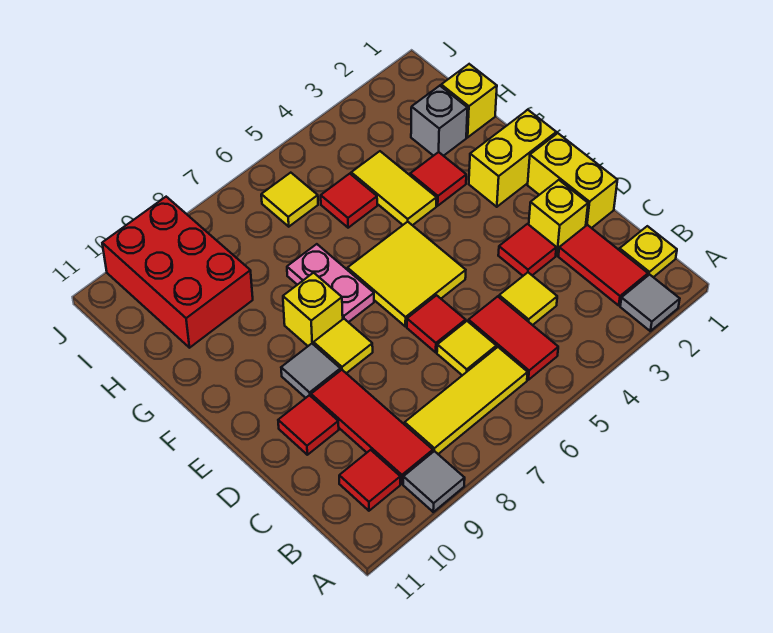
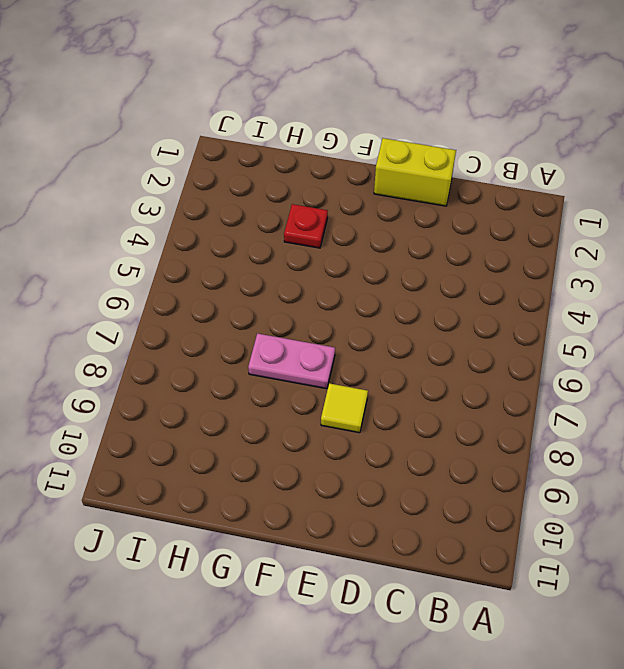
red 1x1 plate [284,204,328,248] -> red 1x1 tile [410,152,466,206]
none -> grey 1x1 tile [620,274,680,331]
none -> grey 1x1 tile [403,451,465,512]
none -> yellow 1x1 plate [620,226,677,277]

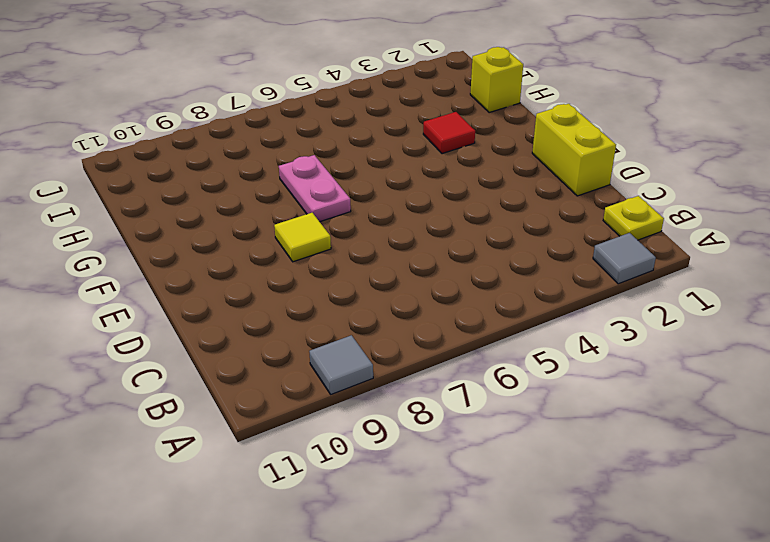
none -> red 1x2 tile [558,225,648,306]
none -> red 1x2 tile [468,296,558,380]
none -> yellow 1x3 tile [405,347,528,454]

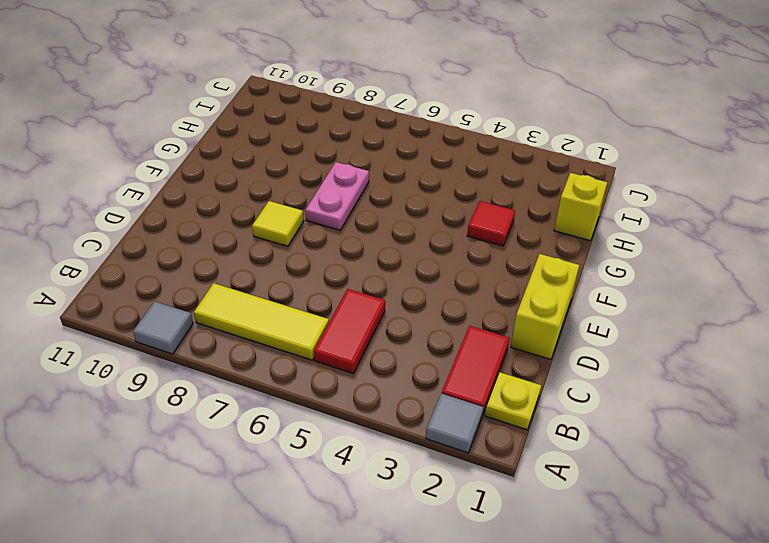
none -> red 1x3 tile [311,370,433,484]
none -> red 1x1 tile [339,450,400,511]
none -> yellow 1x1 tile [499,273,557,325]

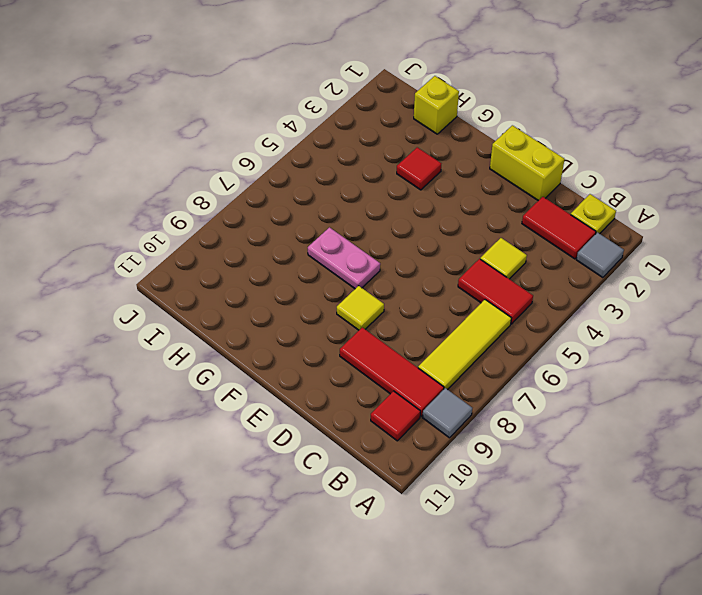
none -> yellow 1x1 tile [437,321,496,375]
none -> yellow 1x1 brick [529,180,588,255]
none -> red 1x1 tile [498,224,556,276]

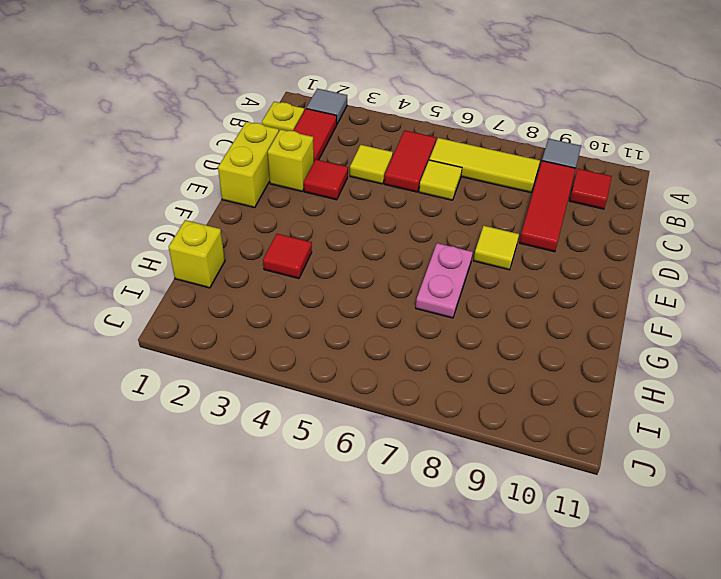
none -> red 1x1 tile [407,295,466,352]
none -> red 1x1 tile [278,395,339,455]
none -> yellow 2x2 tile [347,222,466,326]

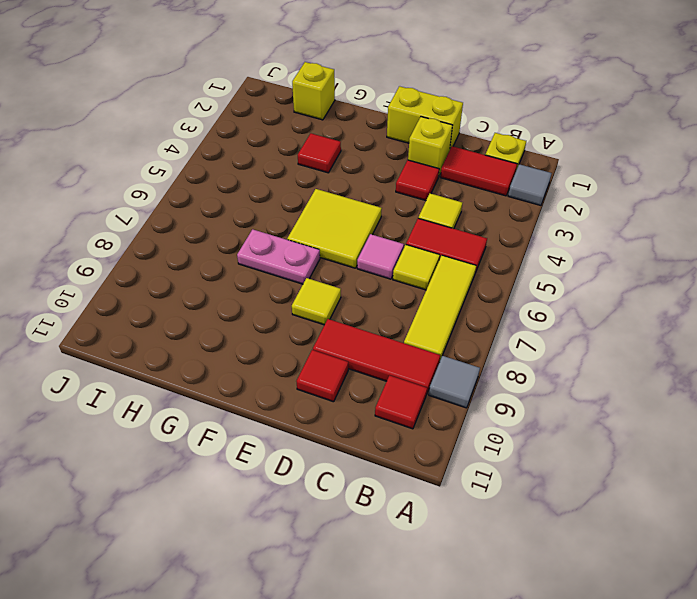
pink 1x1 tile [357,234,404,279] -> red 1x1 tile [407,295,466,352]
none -> grey 1x1 tile [281,344,341,398]
none -> yellow 1x2 brick [469,110,556,207]
none -> yellow 1x1 brick [283,273,343,346]

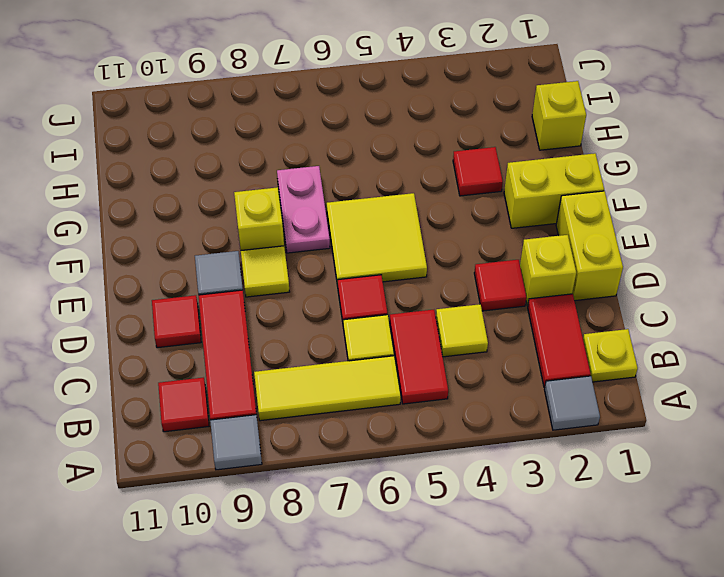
none -> yellow 1x2 tile [351,151,437,225]
none -> grey 1x1 brick [411,86,468,156]
none -> red 1x1 tile [321,174,377,228]

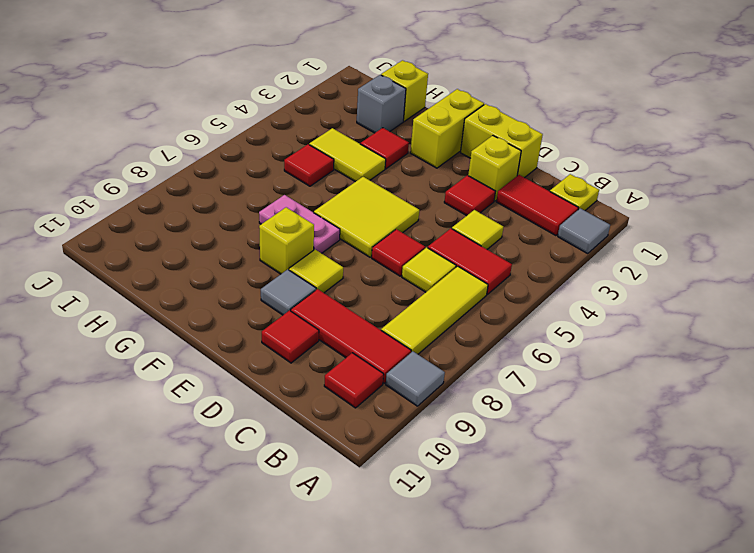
none -> red 2x3 brick [102,197,253,348]
none -> yellow 1x1 tile [261,173,318,227]

